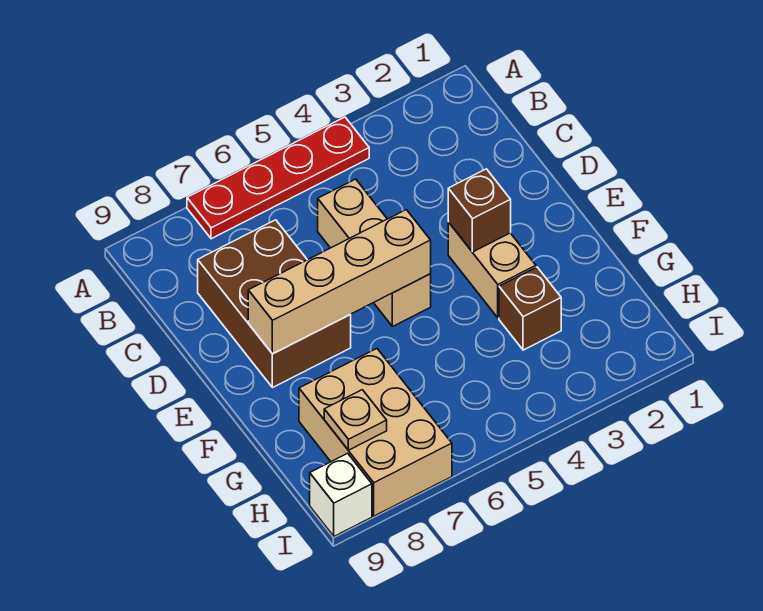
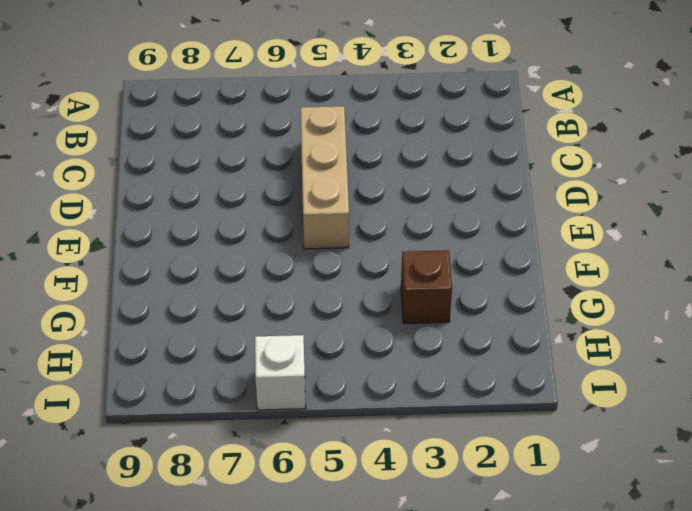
white 1x1 brick [255,335,306,410] -> white 1x1 brick moved to [310,453,372,536]
none -> red 1x4 plate [187,117,369,239]
none -> brown 2x3 brick [198,220,351,388]

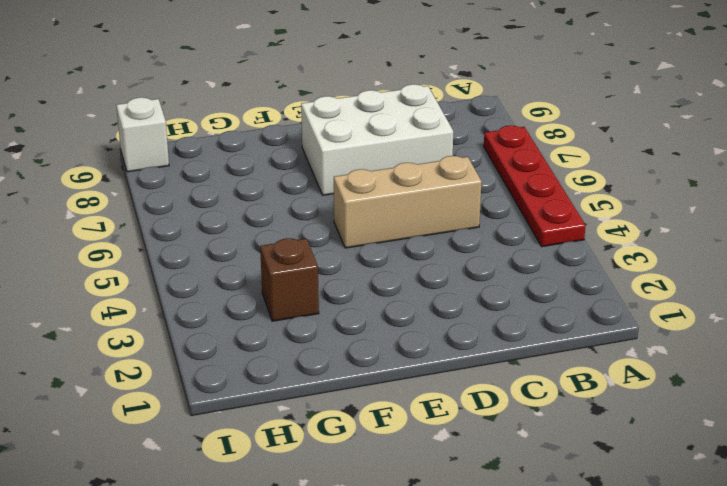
white 2x3 brick [301,84,453,195] -> brown 2x3 brick [198,220,351,388]
none -> tan 1x2 brick [448,222,536,318]
none -> tan 2x3 brick [299,349,452,516]

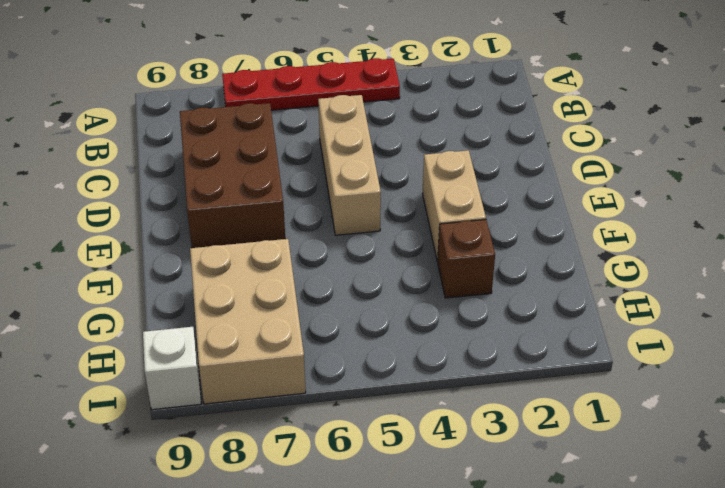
none -> brown 1x1 brick [448,169,511,252]
none -> tan 1x4 brick [248,210,431,354]

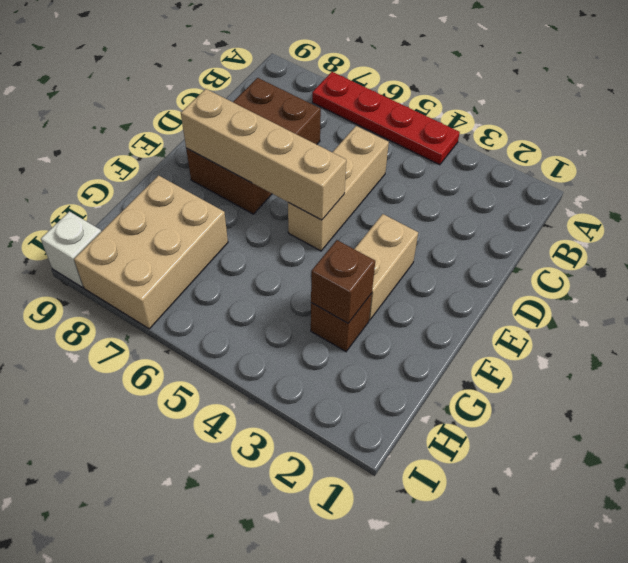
brown 1x1 brick [311,240,375,323] -> brown 1x1 brick moved to [448,169,511,252]
none -> tan 1x1 plate [324,390,387,450]

